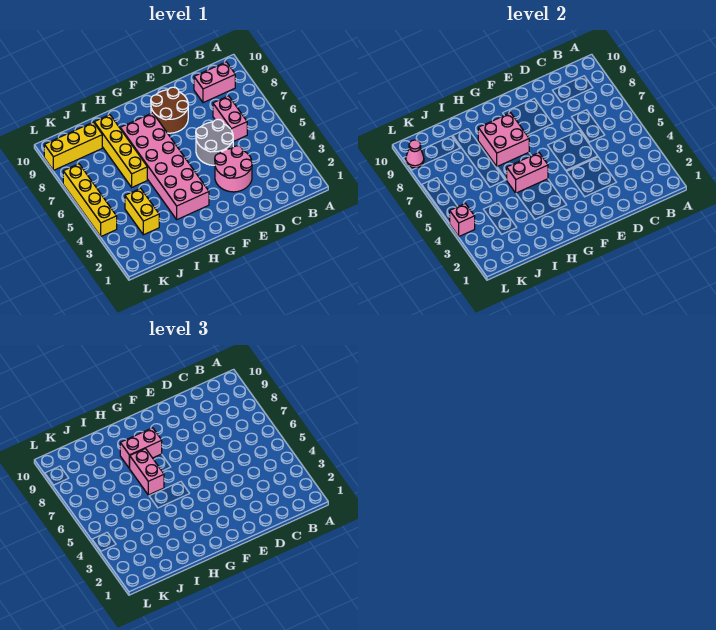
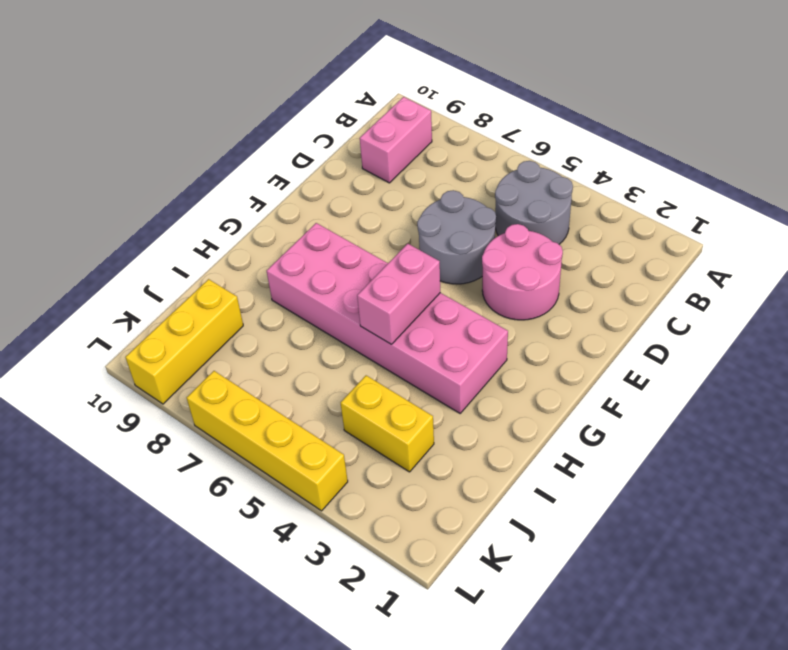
grey 2x2 round brick [495,161,573,244] -> none
none -> pink 1x2 brick [213,96,247,142]
none -> brown 2x2 round brick [151,87,188,133]
none -> yellow 1x4 brick [94,115,147,187]

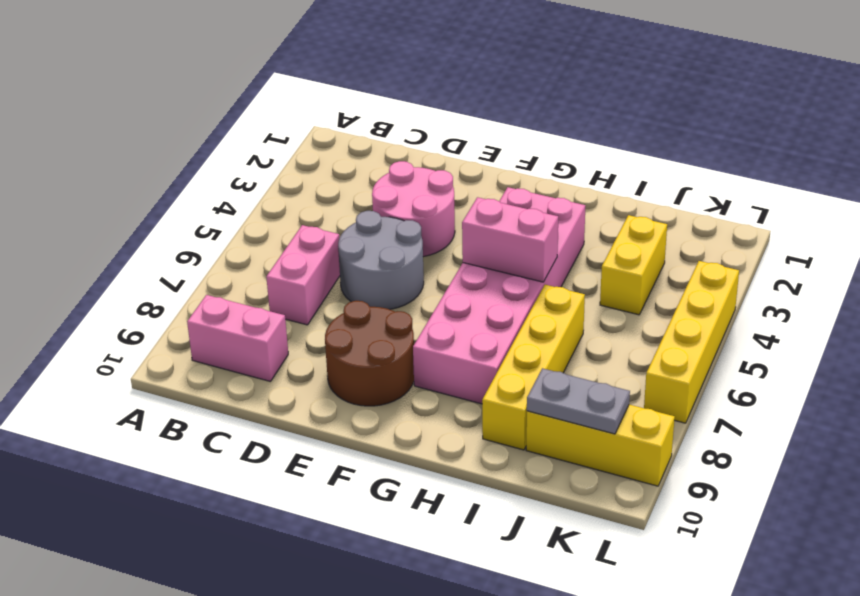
grey 1x2 plate [527,368,630,434] -> none
none -> pink 2x2 brick [478,113,529,167]
none -> pink 1x1 brick [450,203,475,236]
none -> pink 1x1 cone [406,140,424,168]

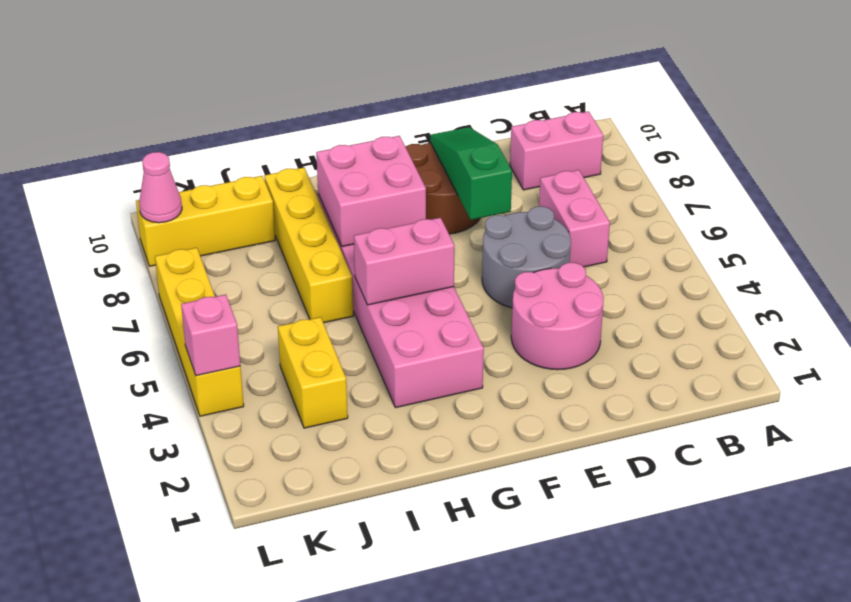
green 1x3 slope [430,127,512,220] -> none
none -> pink 1x2 brick [120,428,162,468]
none -> pink 1x2 brick [129,449,164,495]

